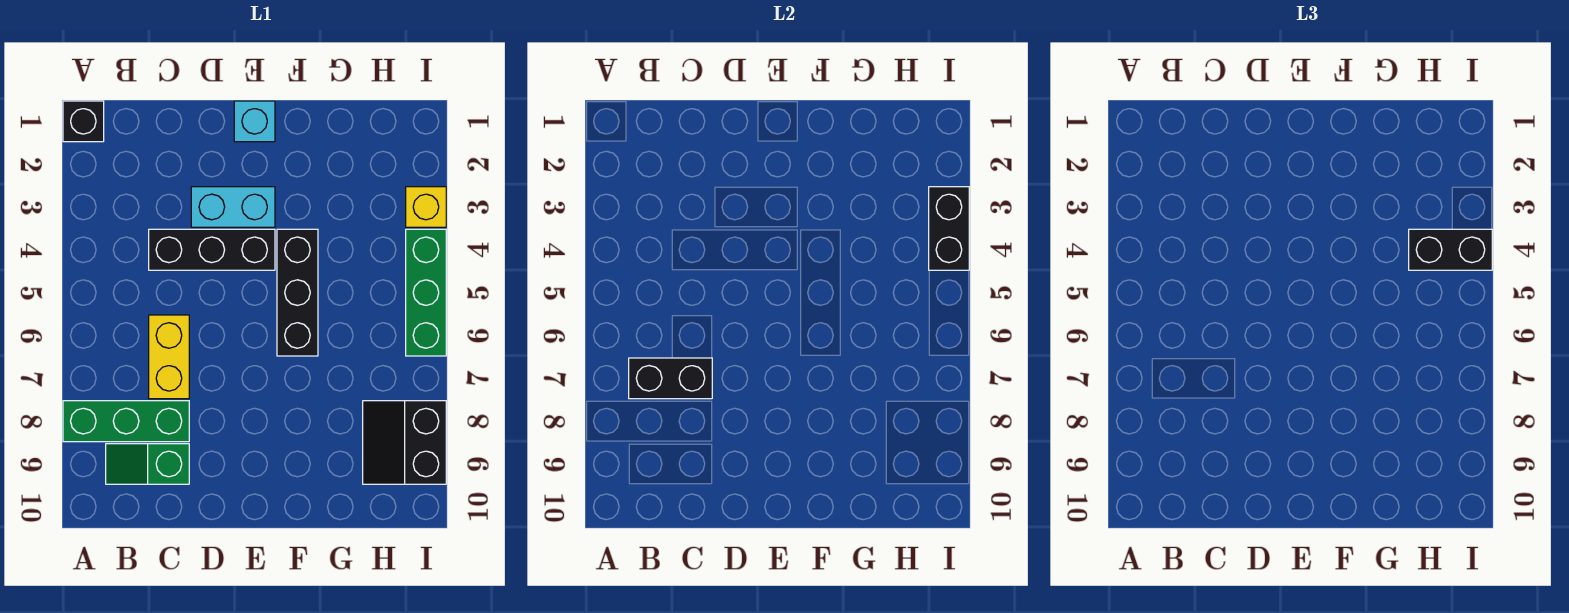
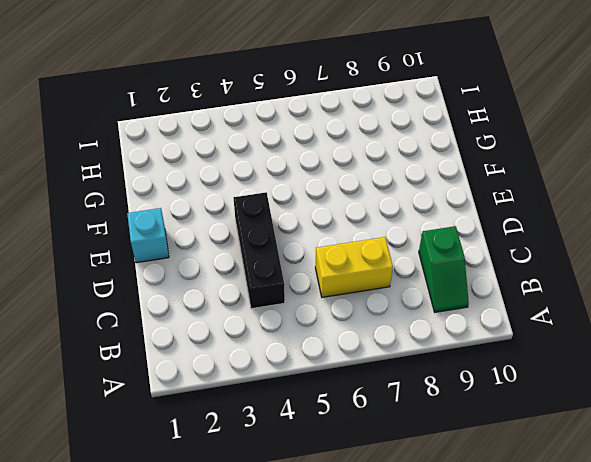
none -> black 1x1 brick [63,101,104,142]
none -> green 1x3 brick [63,401,189,442]
none -> cyan 1x2 brick [191,187,275,227]

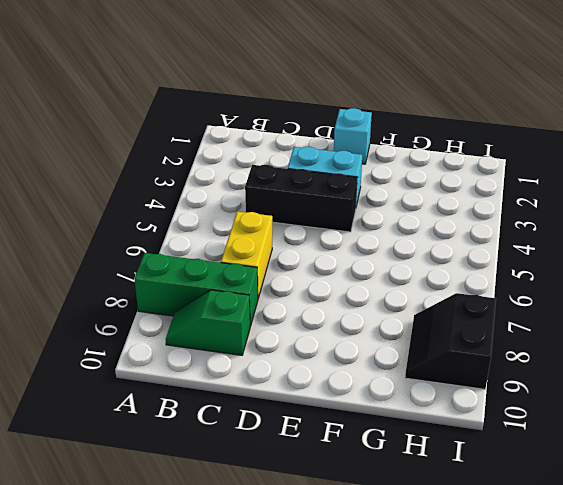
none -> black 1x1 brick [63,101,104,142]
none -> black 1x3 brick [277,229,318,356]
none -> yellow 1x1 brick [406,187,446,227]

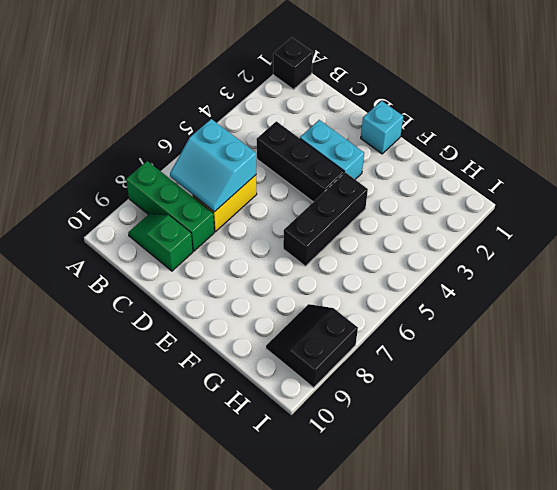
cyan 2x2 slope [170,119,256,212] -> black 1x2 brick [629,358,712,399]
none -> yellow 1x1 brick [406,187,446,227]
none -> green 1x3 brick [406,229,446,356]
none -> black 1x2 brick [929,187,969,270]

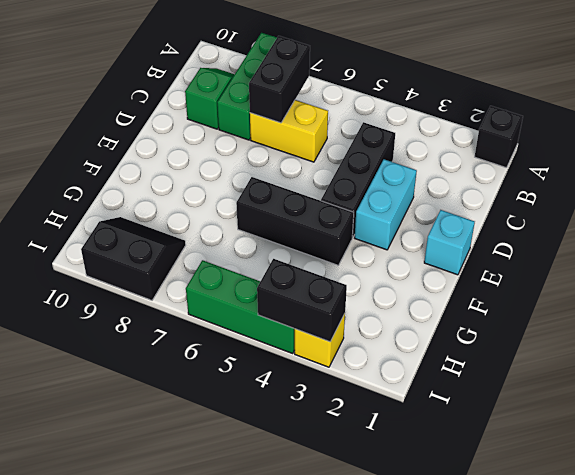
none -> black 1x2 brick [1409,229,1492,270]

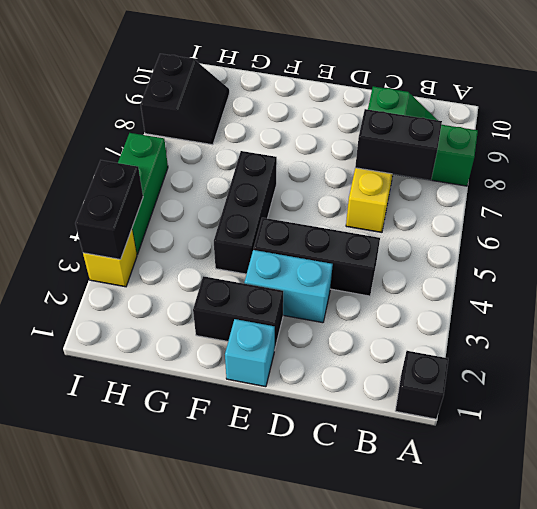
black 1x2 brick [193,276,283,350] -> black 1x2 brick moved to [1409,229,1492,270]

